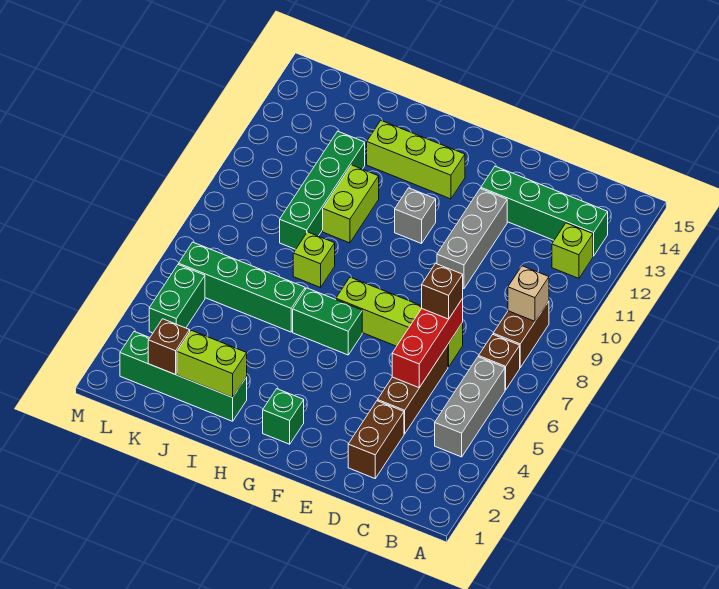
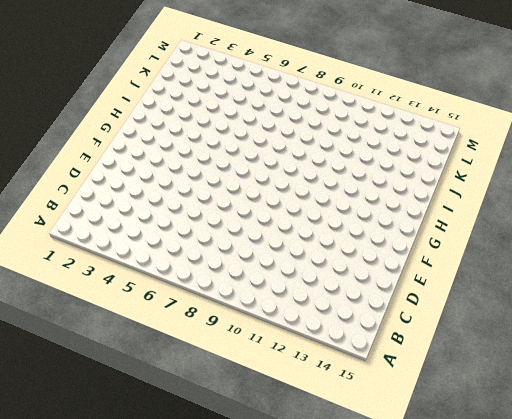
none -> grey 1x3 brick [435,357,505,457]
none -> brown 1x1 brick [479,335,520,390]
none -> brown 1x2 brick [493,301,549,367]

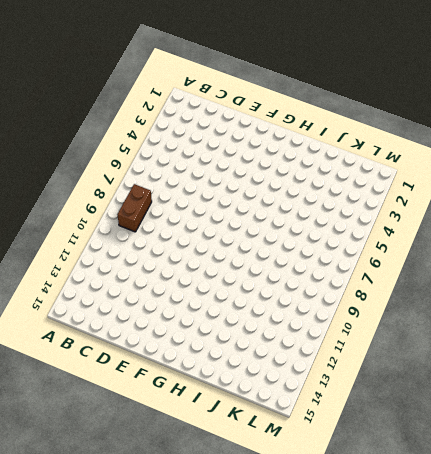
none -> grey 1x3 brick [435,357,505,457]
none -> brown 1x1 brick [479,335,520,390]
none -> lime 1x1 brick [552,223,593,278]

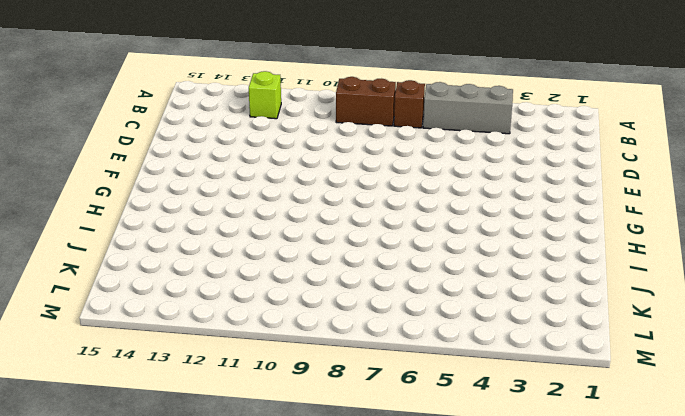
none -> green 1x4 brick [481,166,608,256]
none -> brown 1x2 brick [348,401,404,478]
none -> brown 1x3 brick [378,345,448,434]

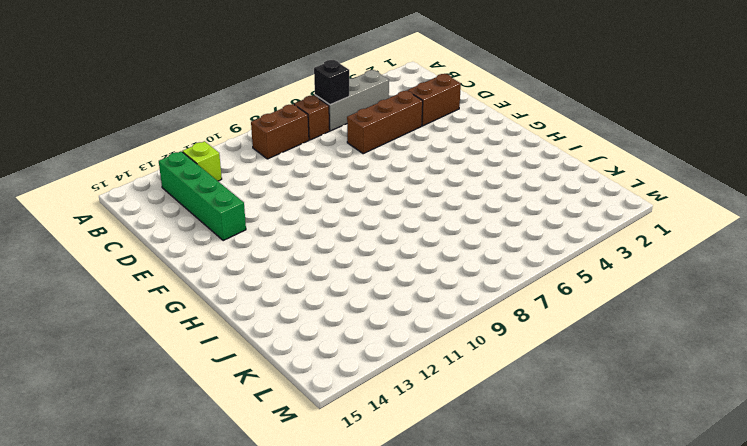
black 1x1 brick [314,60,349,105] -> none
none -> lime 1x4 brick [336,277,463,367]
none -> grey 1x3 brick [437,189,507,289]
none -> green 1x1 brick [263,389,304,444]

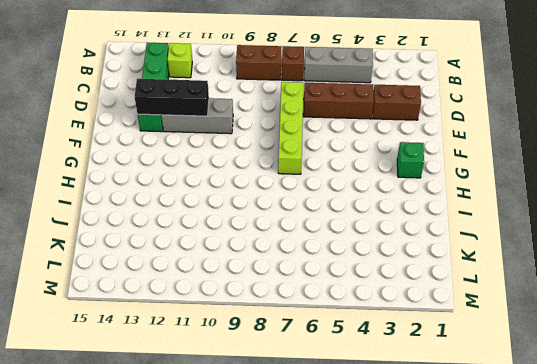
black 1x3 brick [135,79,209,116] -> none
none -> green 1x2 brick [293,288,362,355]
none -> grey 1x1 brick [395,188,436,244]
none -> lime 1x3 brick [367,121,465,199]

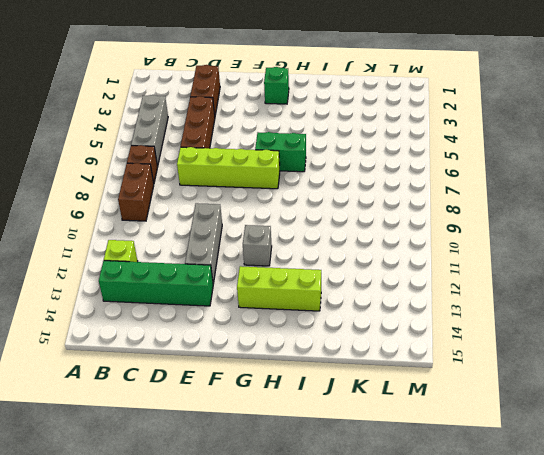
none -> green 1x4 brick [120,332,247,421]
none -> green 1x4 brick [179,242,305,332]
none -> lime 1x1 brick [293,232,335,288]

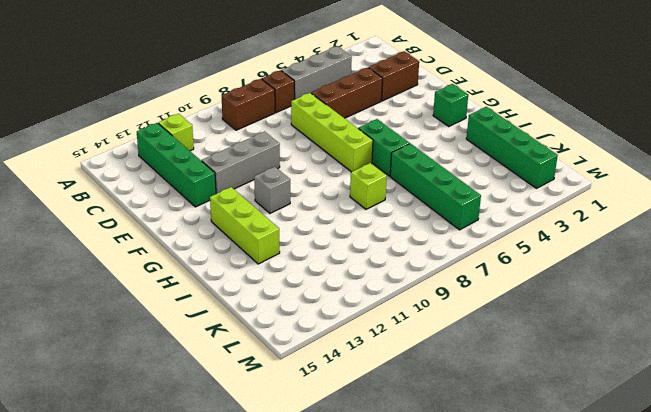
none -> lime 1x2 brick [323,165,379,243]
none -> green 1x4 brick [280,131,365,249]
none -> green 1x2 brick [149,264,205,333]

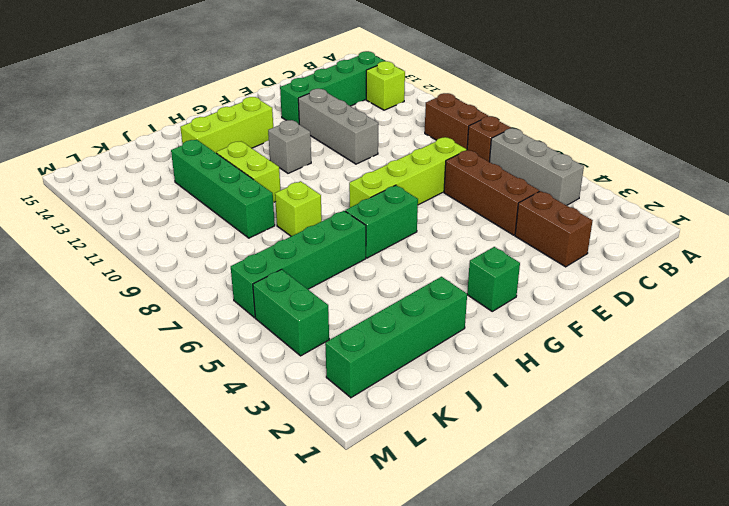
none -> tan 1x1 brick [508,266,549,321]
none -> red 1x3 brick [392,299,463,388]
none -> lime 1x2 brick [177,330,247,397]

